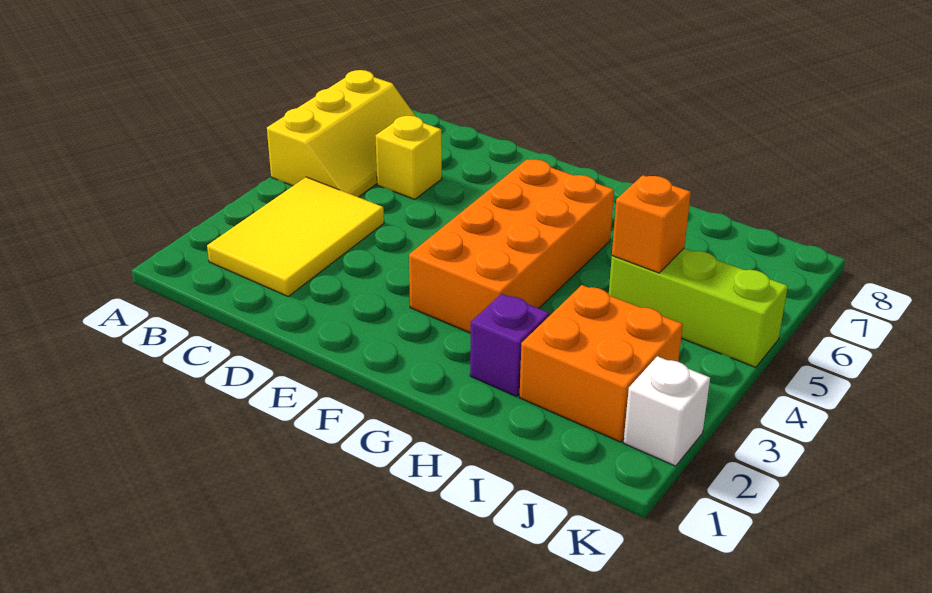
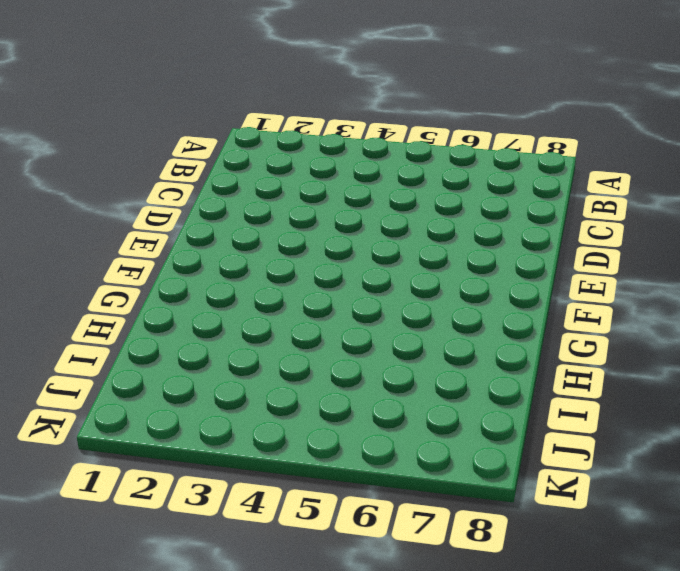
none -> yellow 2x3 slope [267,70,416,197]
none -> yellow 2x3 tile [207,177,384,296]

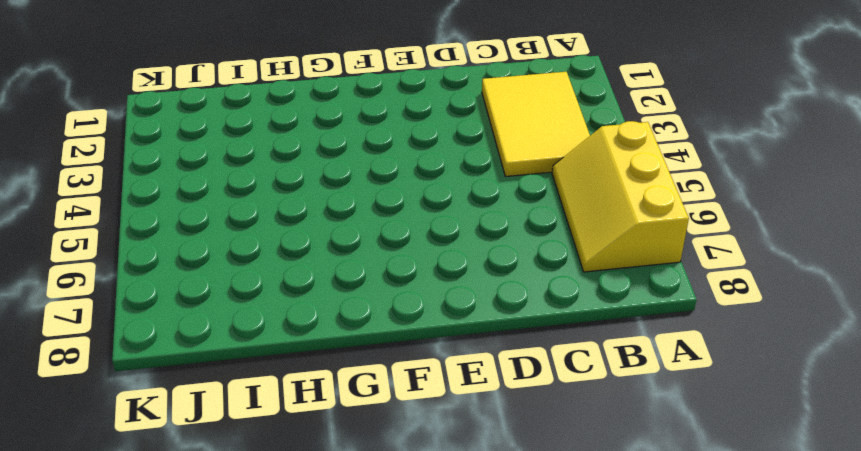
none -> yellow 1x1 brick [375,116,442,199]
none -> orange 2x4 brick [409,159,614,333]

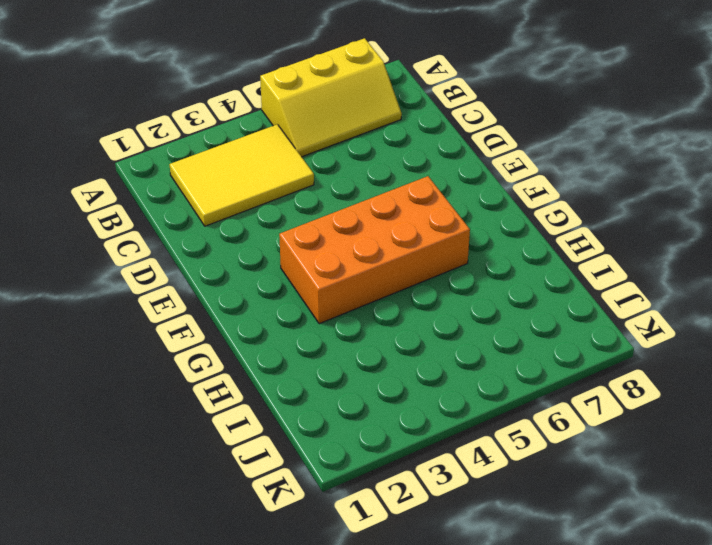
none -> yellow 1x1 brick [375,116,442,199]
none -> purple 1x1 brick [470,294,549,397]

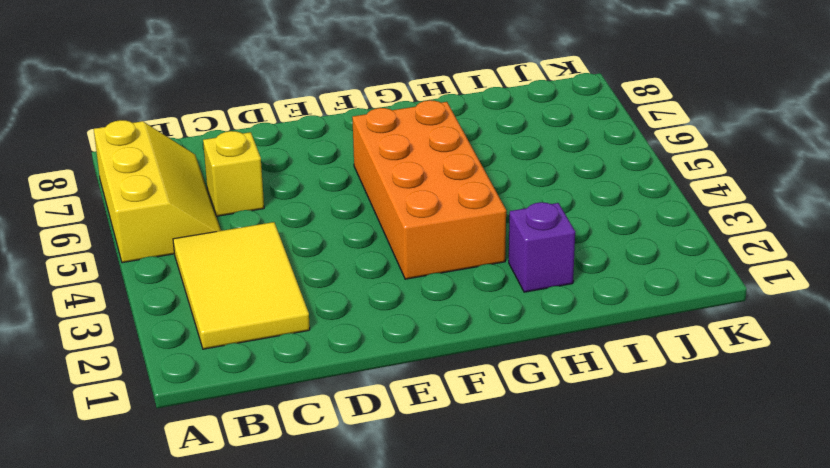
none -> orange 2x2 brick [519,285,683,442]
none -> lime 1x3 brick [609,248,788,367]

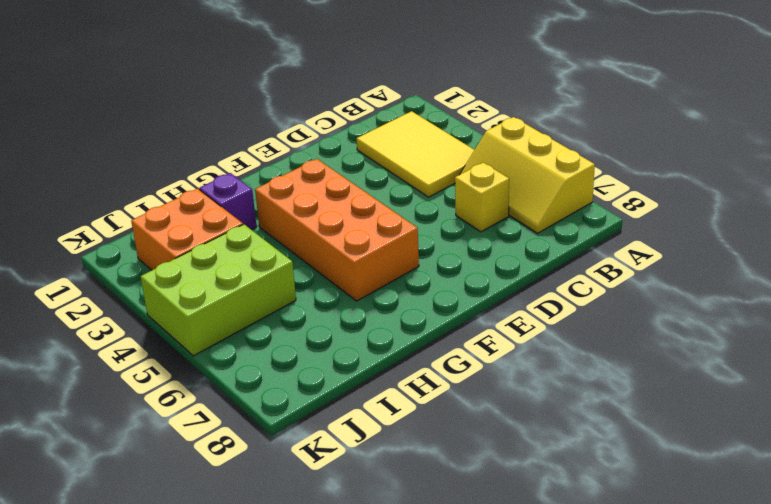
lime 2x3 brick [141,224,296,356] -> lime 1x3 brick [609,248,788,367]
none -> white 1x1 brick [623,356,710,466]
none -> orange 1x1 brick [612,175,691,273]

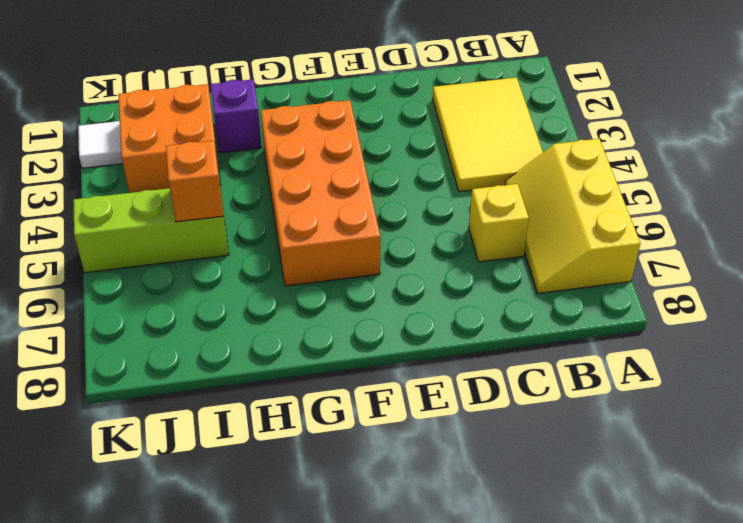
white 1x1 tile [78,121,123,168] -> white 1x1 brick [623,356,710,466]

